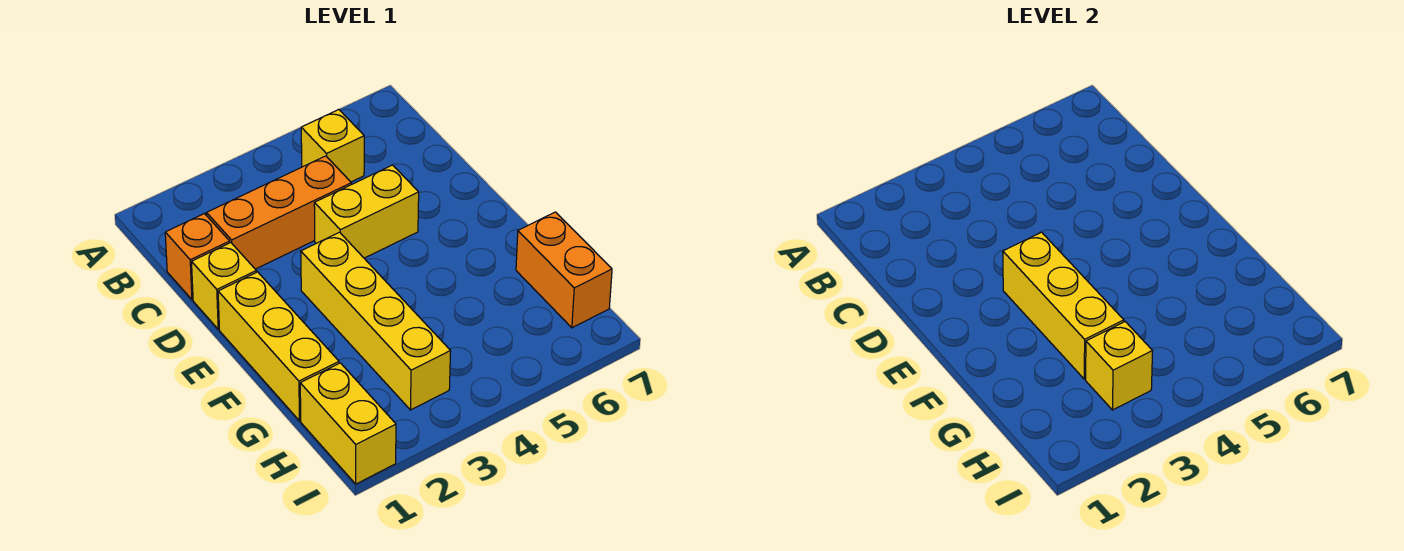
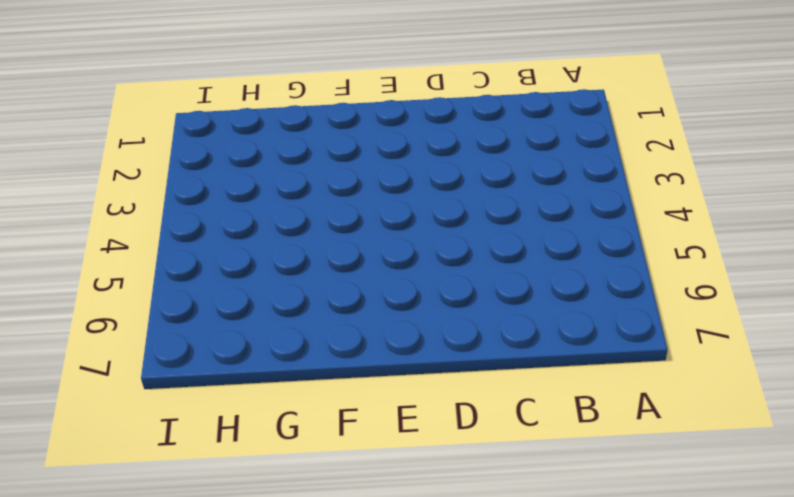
none -> yellow 1x1 brick [301,109,364,182]
none -> orange 1x1 brick [165,214,230,300]

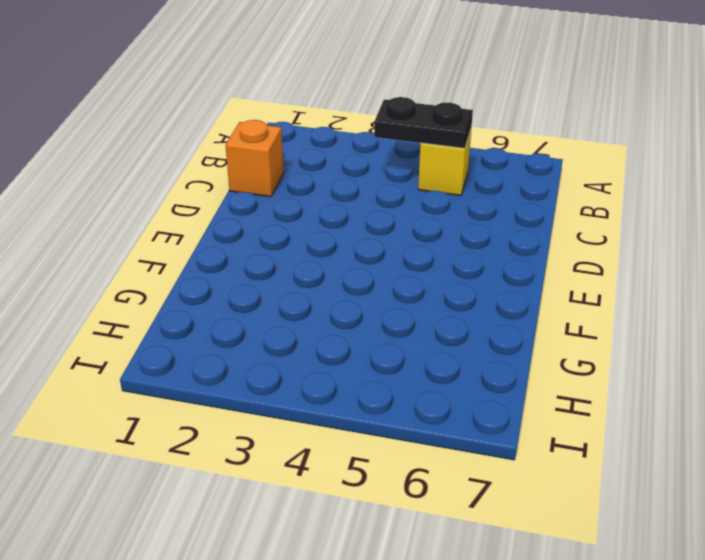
black 1x2 plate [374,97,473,148] -> none
none -> orange 1x3 brick [207,156,351,269]
none -> yellow 1x1 brick [192,243,256,329]

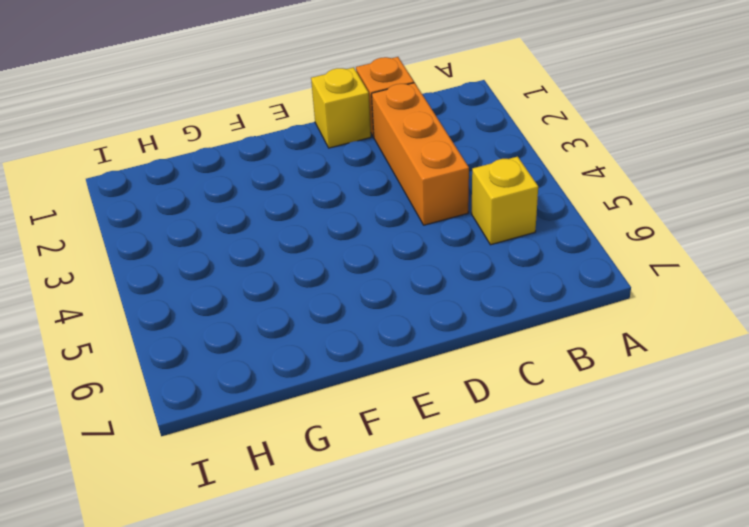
none -> yellow 1x2 brick [314,165,419,258]
none -> yellow 1x3 brick [218,272,339,421]

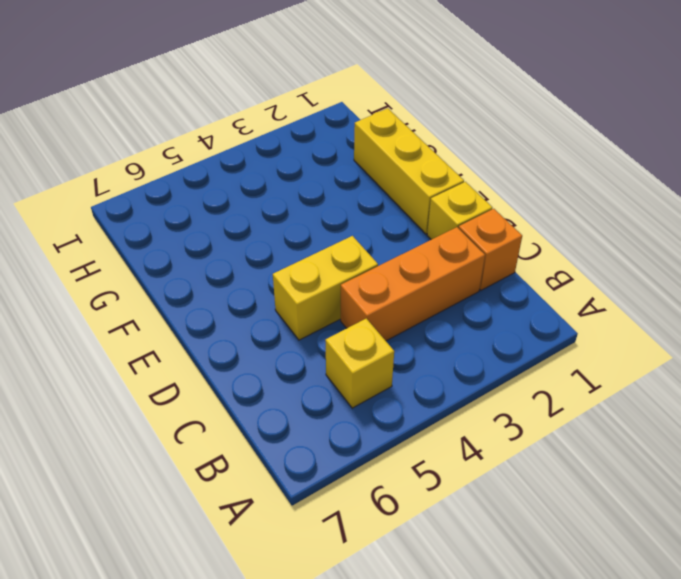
none -> yellow 1x4 brick [301,232,451,410]
none -> orange 1x2 brick [516,212,612,328]

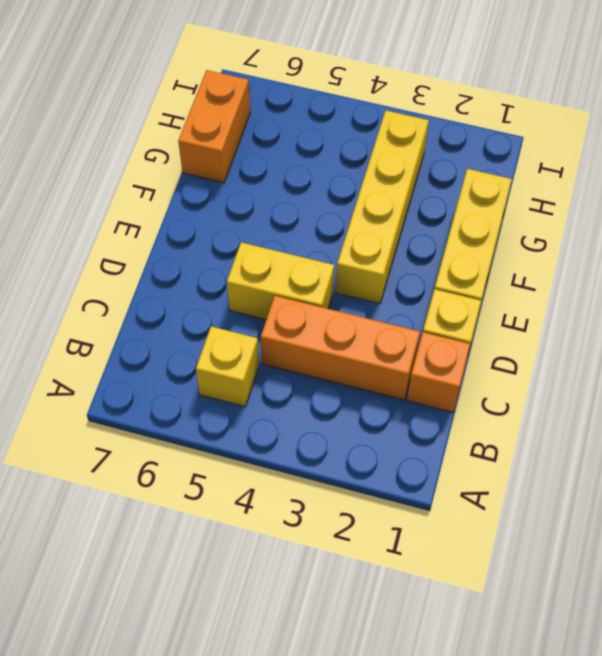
none -> yellow 1x2 brick [300,363,396,484]
none -> yellow 1x3 brick [1003,232,1124,379]

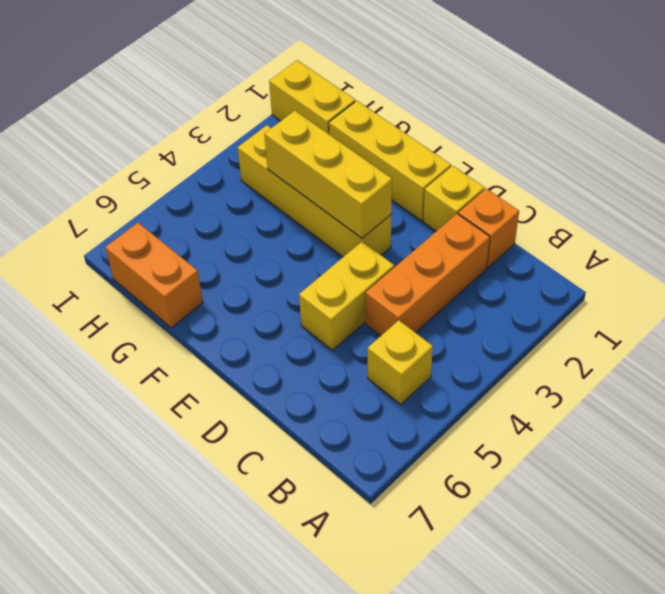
none -> yellow 1x1 brick [1086,322,1153,410]

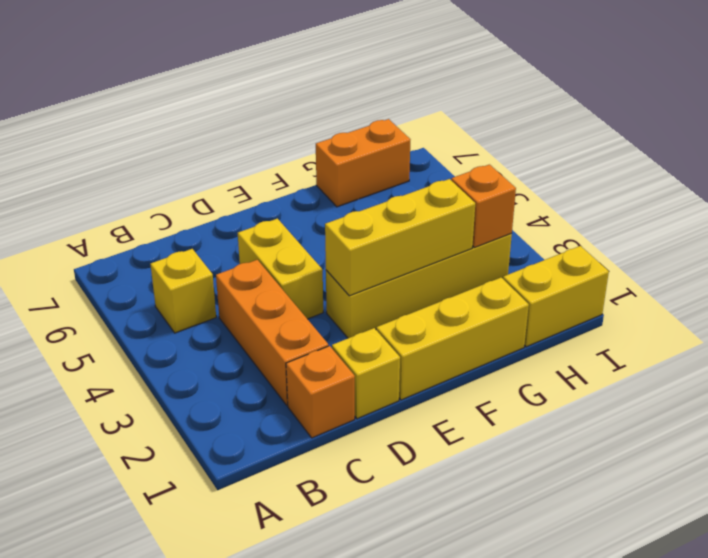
orange 1x1 brick [451,165,516,248] -> yellow 1x1 brick [1086,322,1153,410]

